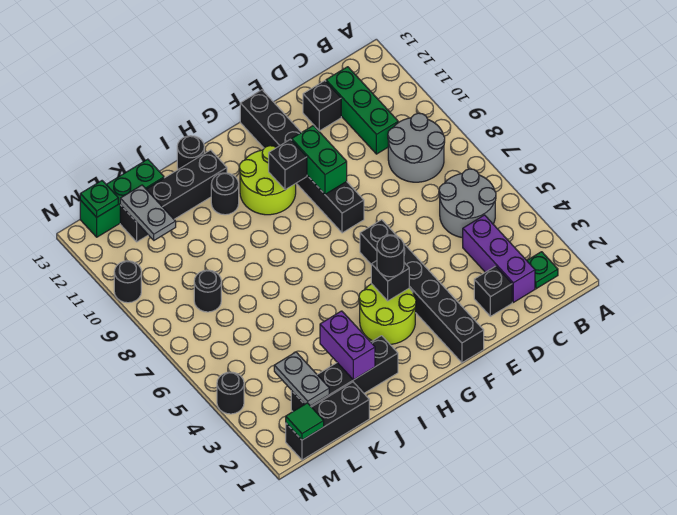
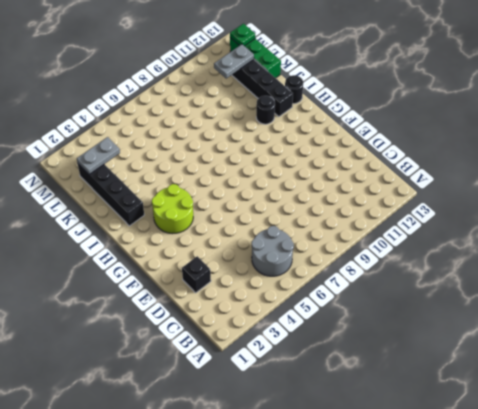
none -> green 1x1 plate [527,252,558,289]
none -> grey 2x2 round brick [388,113,445,182]
none -> purple 1x3 brick [463,215,535,302]

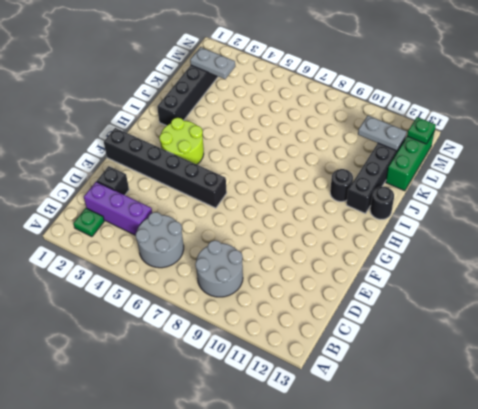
none -> green 1x3 brick [326,67,398,154]
none -> black 1x1 brick [303,81,341,131]
none -> black 1x6 brick [240,90,364,233]

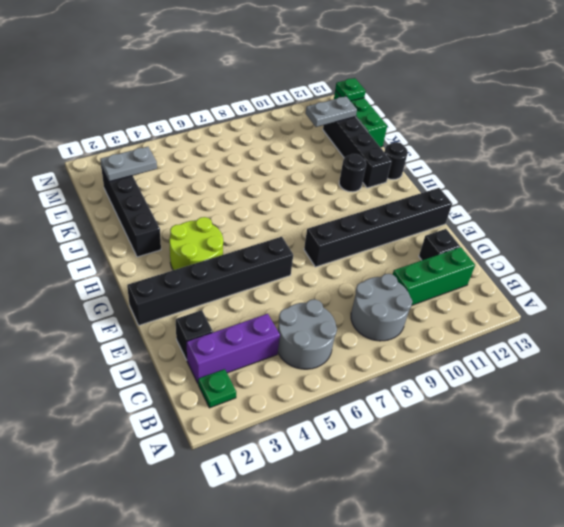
none -> lime 2x2 round brick [239,146,296,215]
none -> black 1x3 brick [286,382,369,460]
none -> black 1x1 round brick [194,270,221,312]

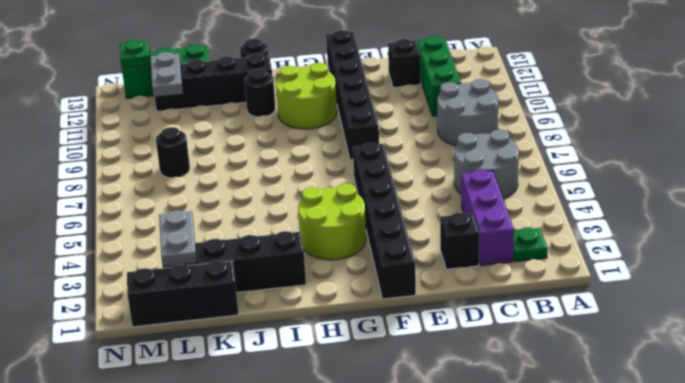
none -> black 1x1 round brick [217,372,244,414]
none -> black 1x1 round brick [114,261,141,303]
none -> green 1x2 brick [292,125,347,194]

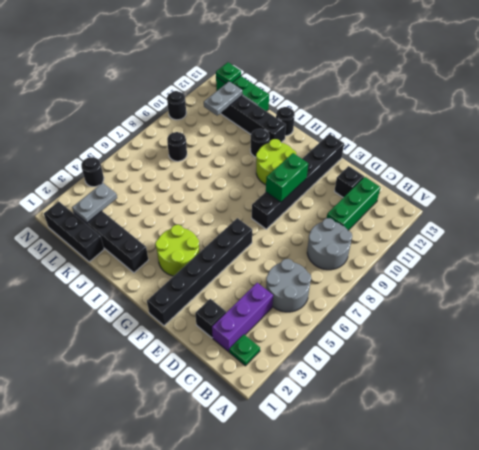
none -> black 1x1 brick [371,261,409,301]
none -> black 1x1 brick [269,139,307,190]
none -> purple 1x2 brick [320,311,375,380]

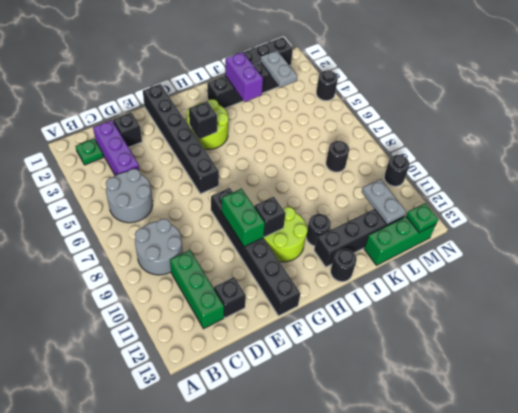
none -> green 1x1 tile [286,403,324,440]
none -> black 1x1 round brick [377,235,404,277]

